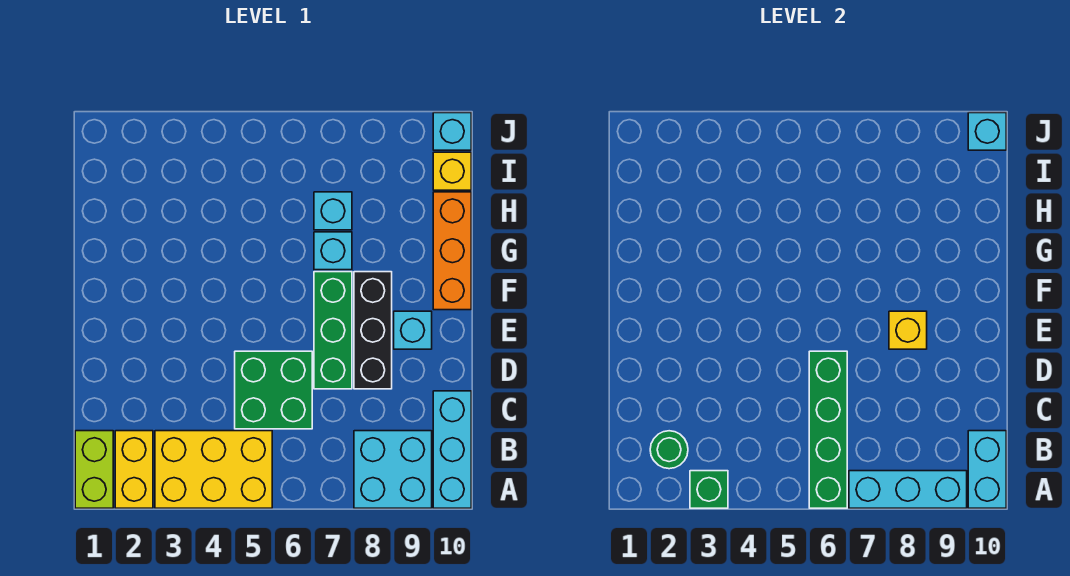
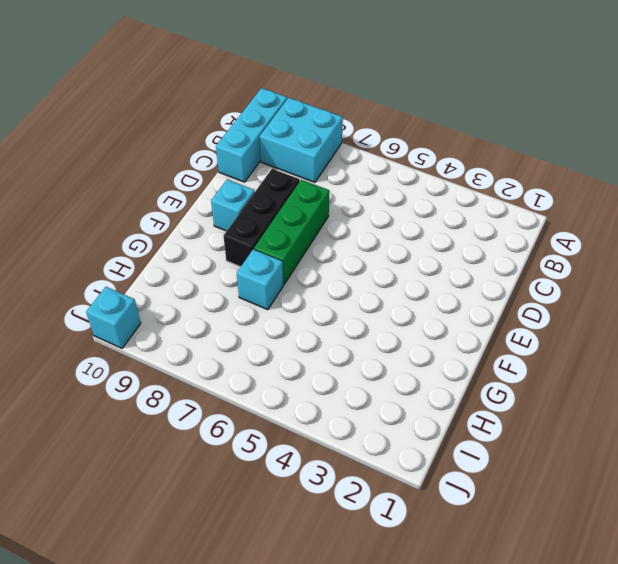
none -> lime 1x2 brick [75,431,113,508]
none -> yellow 1x2 brick [115,431,153,508]
none -> yellow 2x3 brick [155,431,272,508]

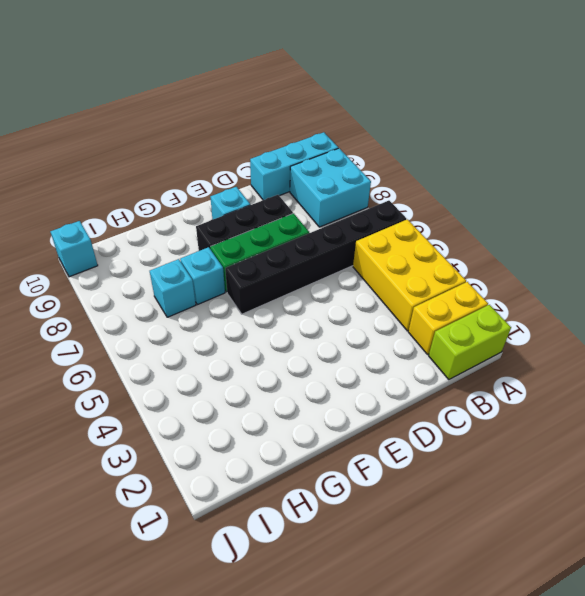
black 1x6 brick [225,201,406,314] -> green 2x2 brick [235,351,312,429]
none -> orange 1x3 brick [433,192,471,310]
none -> yellow 1x1 brick [433,152,471,190]
none -> green 1x1 brick [690,471,728,508]

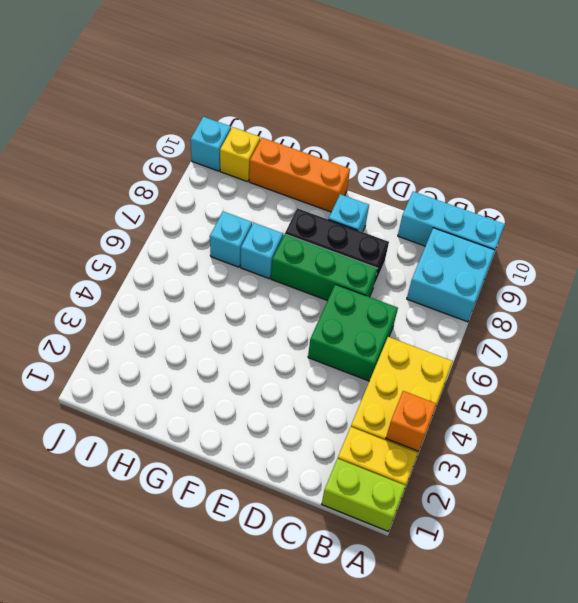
orange 1x1 brick [386,391,437,451] -> green 1x1 brick [690,471,728,508]
none -> green 1x4 brick [809,351,847,508]
none -> cyan 1x3 brick [849,471,967,508]
none -> cyan 1x2 brick [968,431,1006,508]

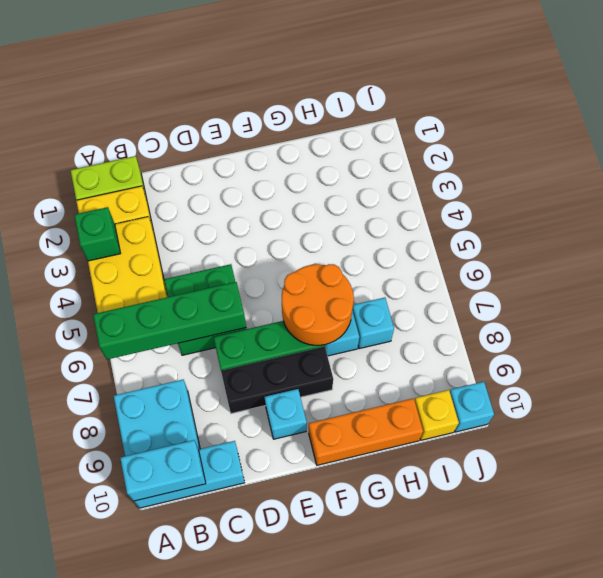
orange 2x2 round brick [282,264,354,345] -> none
none -> cyan 1x3 brick [849,471,967,508]
none -> green 1x1 round brick [650,431,688,469]
none -> yellow 1x1 brick [889,311,927,349]

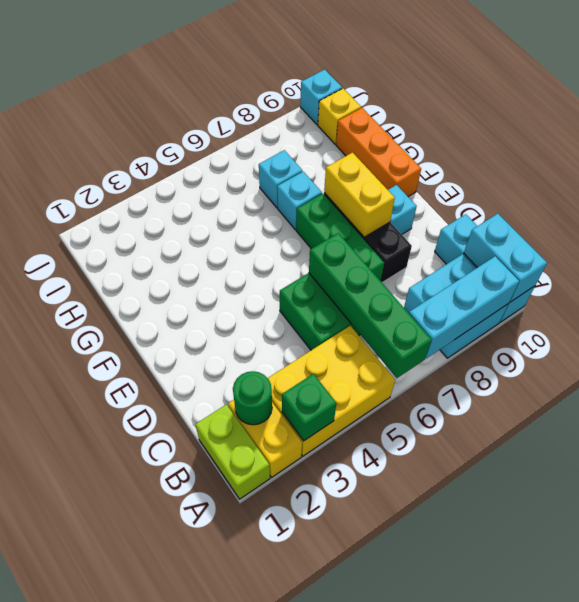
yellow 1x2 brick [324,153,395,237] -> yellow 1x1 brick [889,311,927,349]
none -> cyan 1x1 brick [968,113,1006,150]

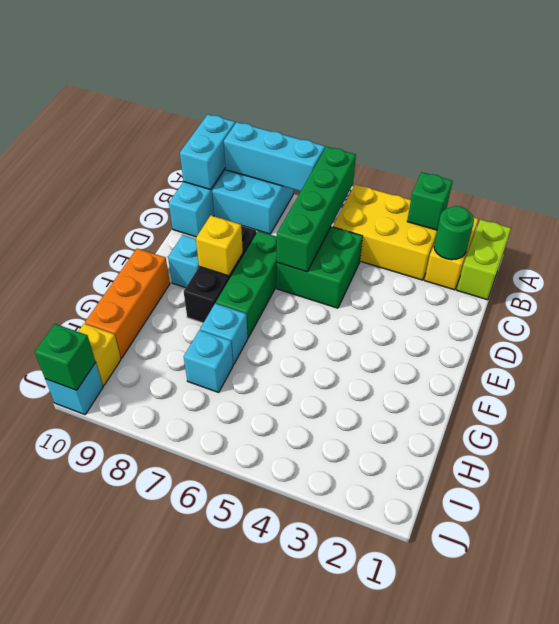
green 1x1 brick [35,324,96,390] -> cyan 1x1 brick [968,113,1006,150]

